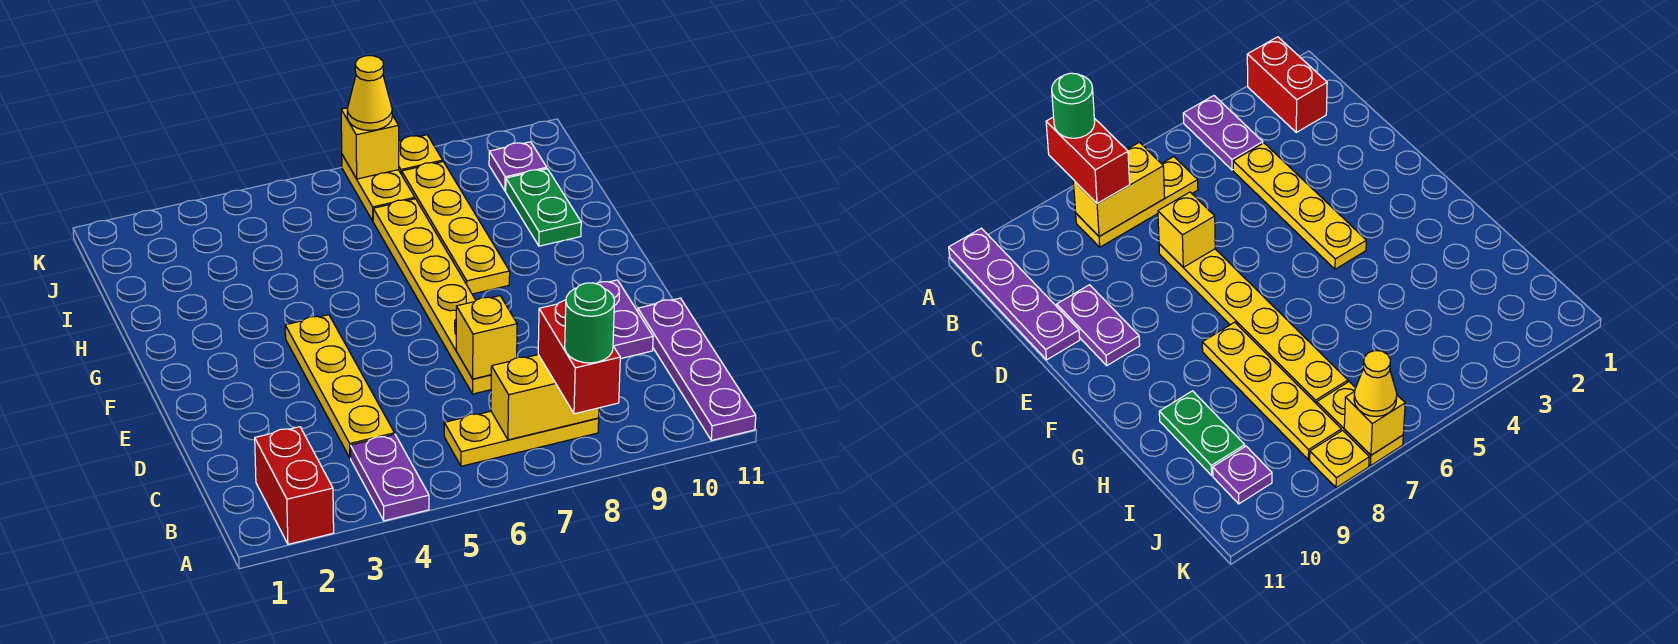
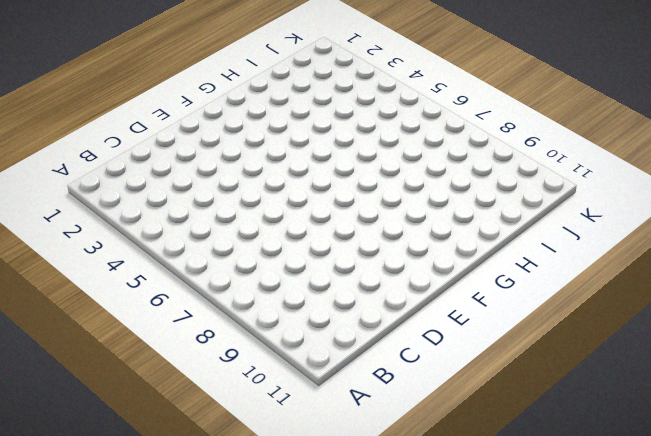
none -> red 1x2 brick [255,427,334,544]
none -> purple 1x2 plate [350,434,429,521]
none -> purple 1x4 plate [638,298,756,440]

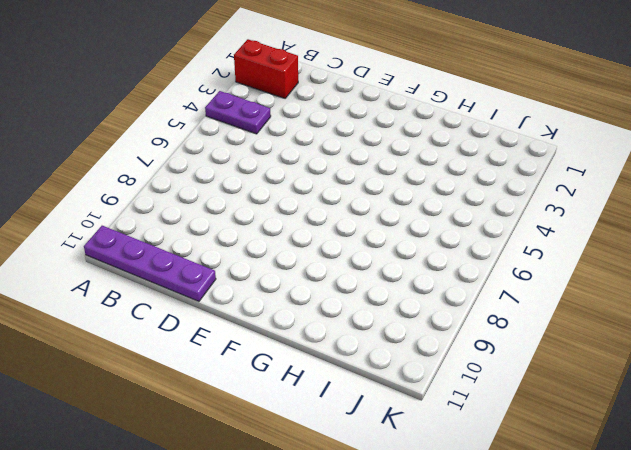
none -> yellow 1x3 plate [444,411,599,466]
none -> yellow 1x4 plate [285,315,394,458]
none -> yellow 1x6 plate [373,199,491,394]

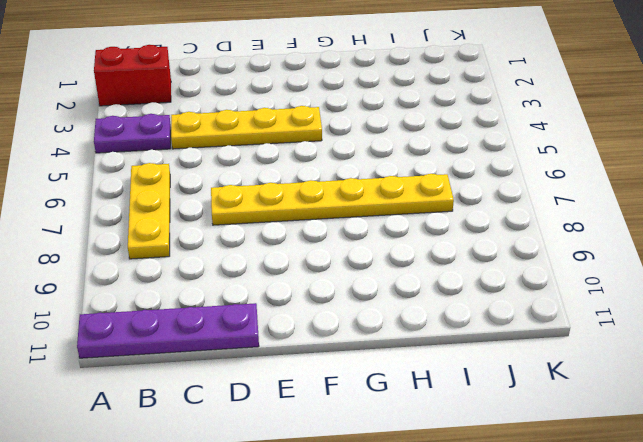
none -> purple 1x2 plate [596,280,653,359]
none -> yellow 1x4 plate [402,162,510,294]
none -> green 1x2 plate [506,169,581,246]

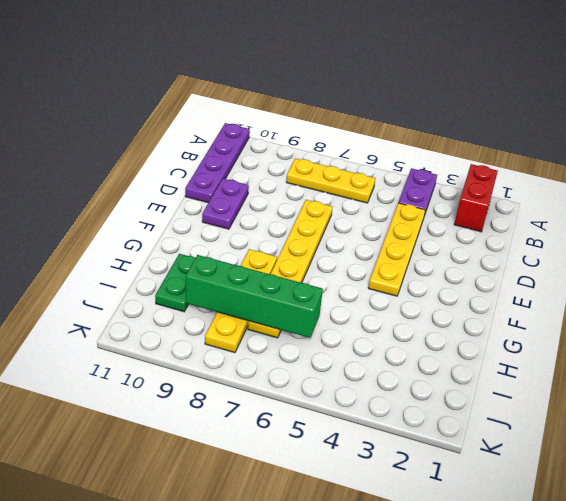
green 1x4 brick [186,255,323,338] -> none
none -> yellow 1x2 plate [342,155,415,221]
none -> purple 1x1 plate [489,142,547,191]
none -> yellow 1x1 plate [399,135,443,175]

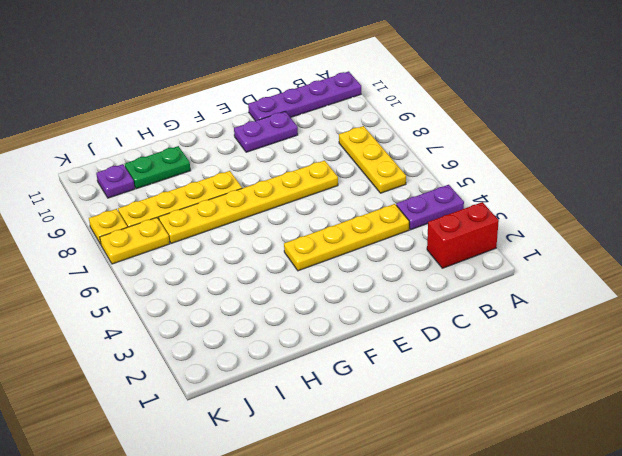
none -> yellow 1x2 brick [491,355,599,440]
none -> yellow 1x1 brick [456,296,517,379]
none -> yellow 1x1 brick [341,108,399,179]

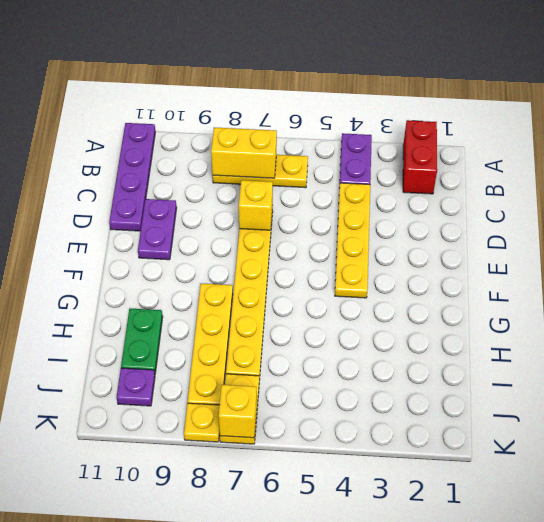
none -> red 1x2 brick [538,300,620,414]
none -> yellow 1x1 cone [347,56,392,130]
none -> green 1x1 round brick [565,283,615,363]

